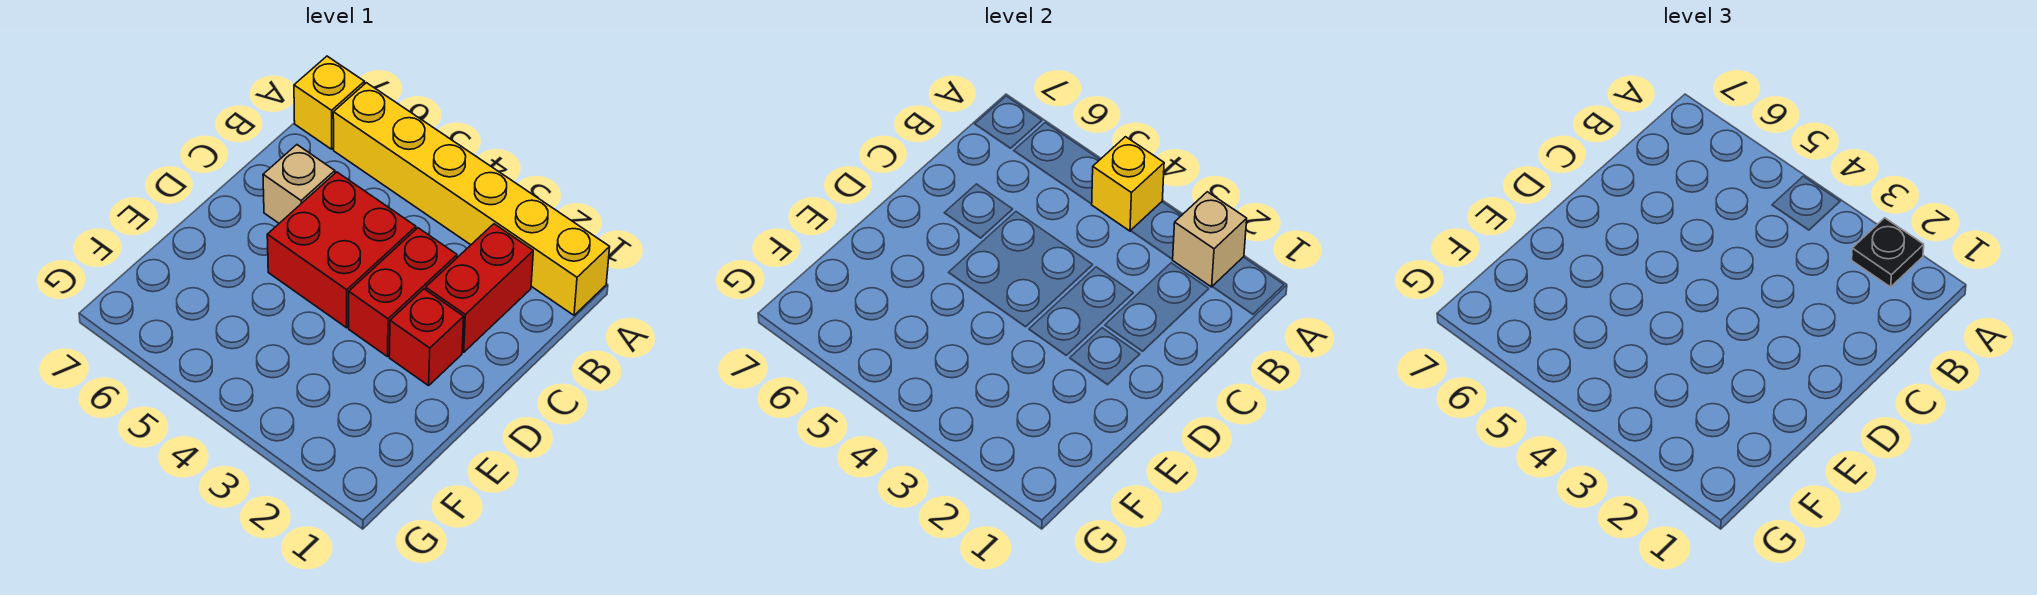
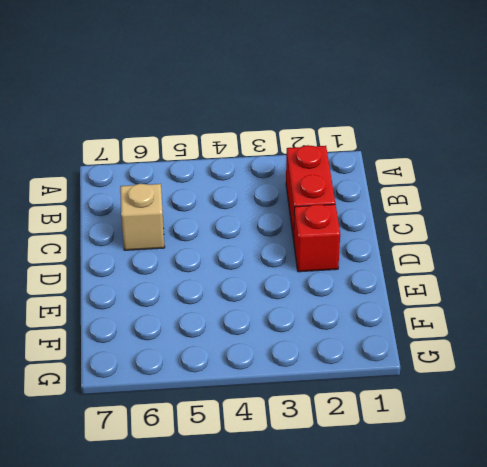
none -> yellow 1x6 brick [333,83,610,315]
none -> yellow 1x1 brick [294,56,364,149]

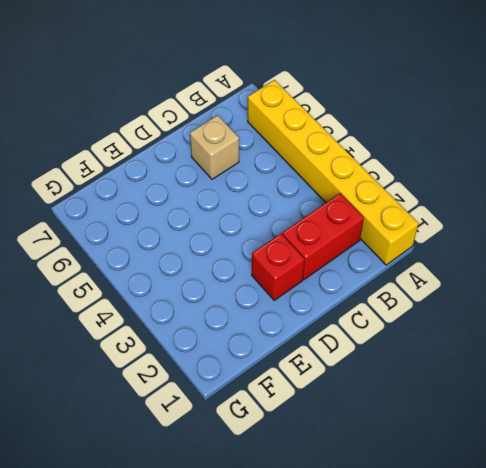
none -> yellow 1x1 brick [294,56,364,149]
none -> red 1x2 brick [349,228,457,356]

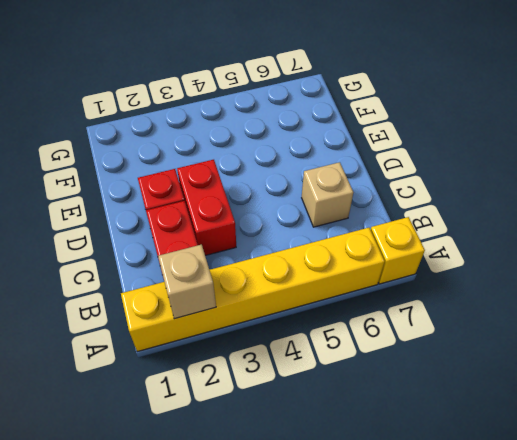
none -> red 2x2 brick [267,172,416,328]
none -> yellow 1x1 brick [1092,137,1164,231]

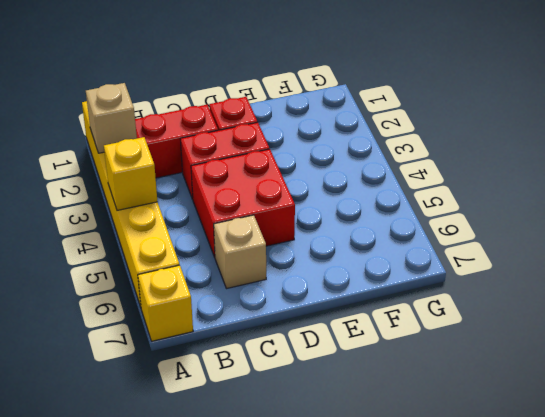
none -> black 1x1 plate [1852,218,1924,287]

